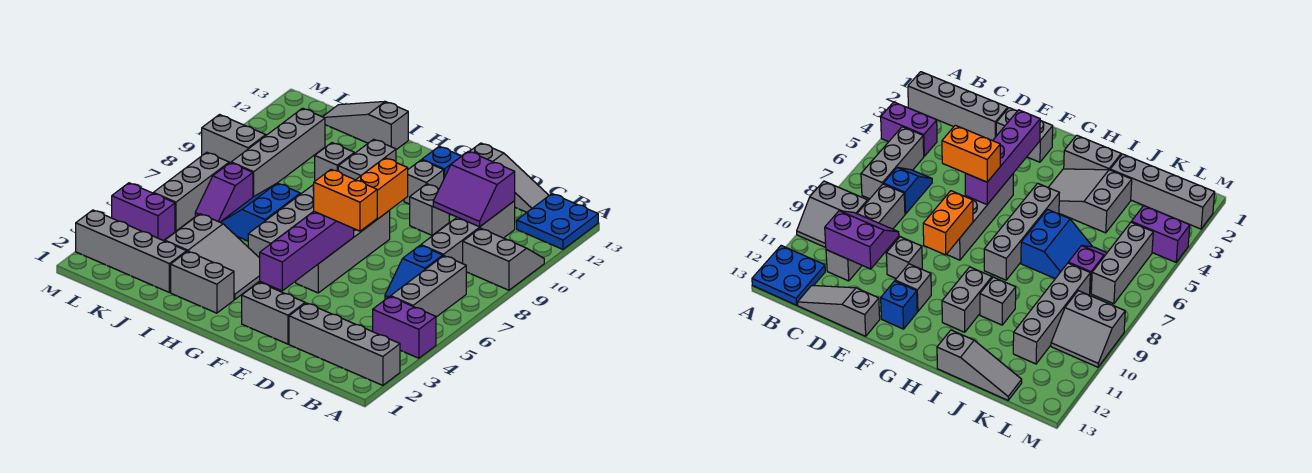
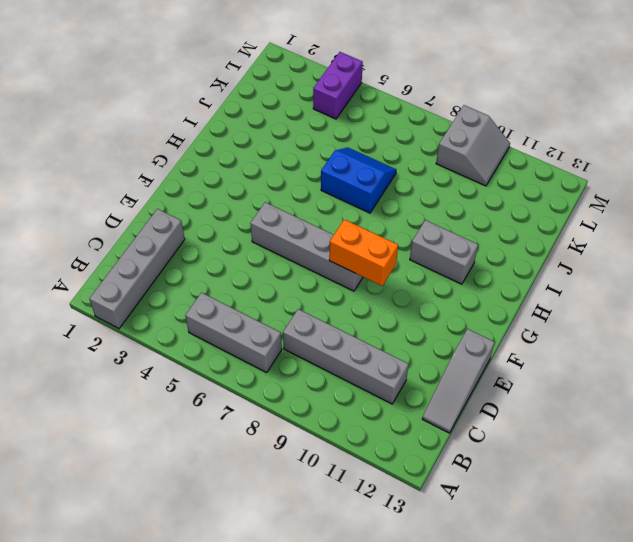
none -> purple 1x2 brick [373,297,436,358]
none -> grey 2x2 slope [463,228,544,290]
none -> blue 2x2 plate [517,194,598,249]
none -> blue 1x2 slope [385,245,443,299]

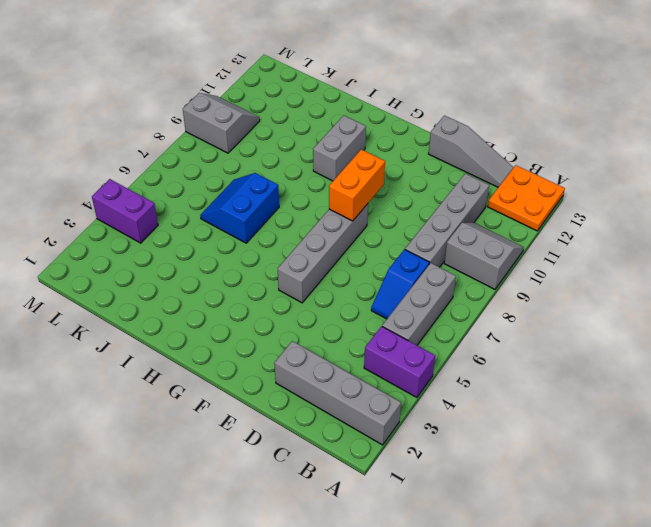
orange 2x2 plate [488,165,565,231] -> blue 2x2 plate [517,194,598,249]
none -> grey 1x2 brick [242,282,305,344]
none -> grey 1x1 brick [410,184,449,235]
none -> grey 1x1 brick [404,160,444,204]
none -> blue 1x1 brick [422,146,461,178]

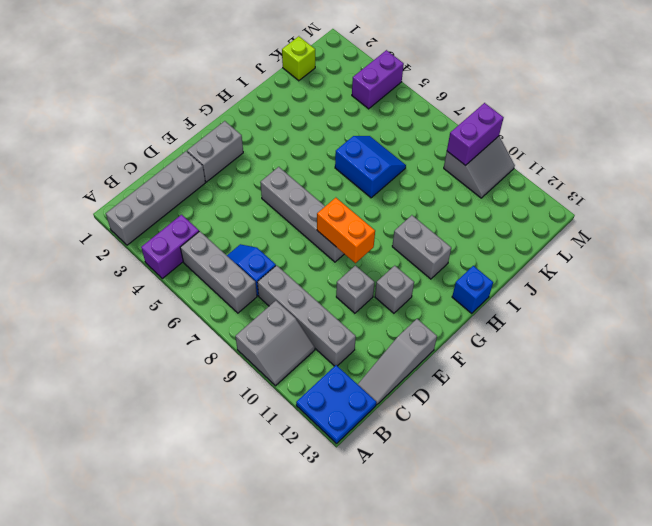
blue 1x1 brick [452,266,493,314] -> blue 1x1 brick moved to [422,146,461,178]
lime 1x1 brick [282,36,315,81] -> none
purple 1x2 brick [447,103,504,166] -> none
none -> grey 1x2 brick [171,251,234,313]
none -> grey 2x3 slope [165,214,260,300]
none -> grey 1x4 brick [248,185,314,258]
none -> grey 1x1 brick [315,143,354,181]

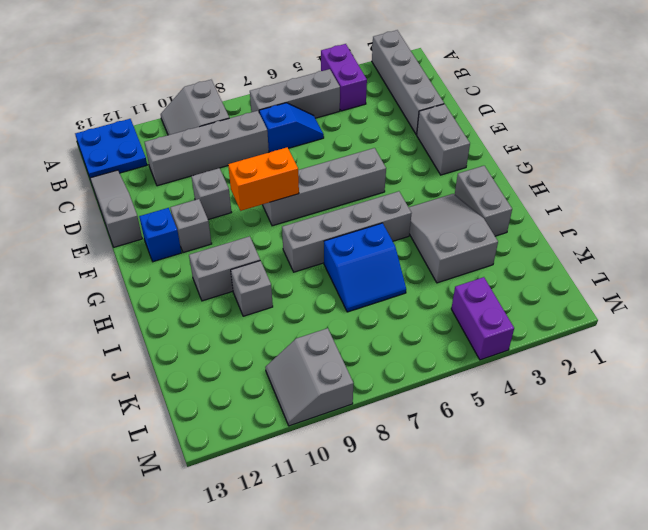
none -> grey 1x3 slope [323,101,408,150]
none -> grey 1x4 brick [76,210,187,292]
none -> purple 1x2 slope [195,163,253,222]
none -> grey 1x4 brick [231,108,325,197]

